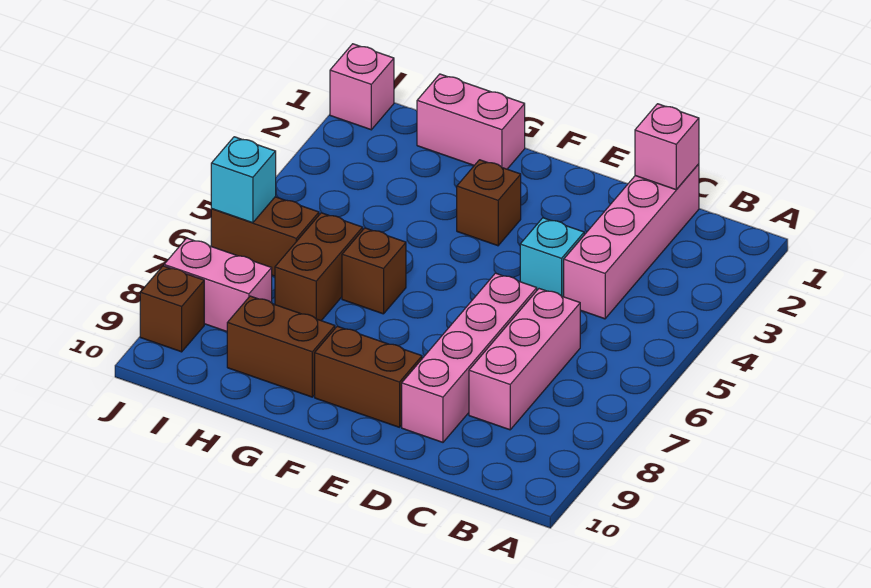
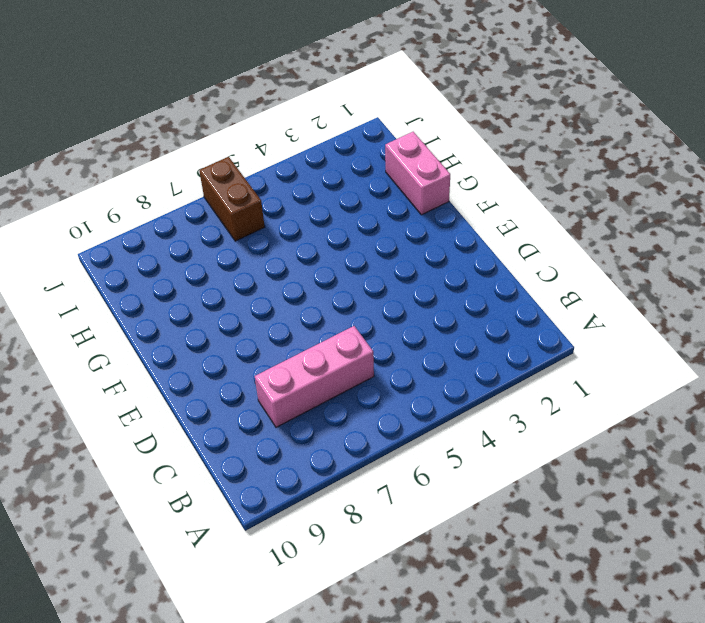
none -> pink 1x4 brick [564,164,699,319]
none -> cyan 1x1 brick [520,218,584,297]
none -> pink 1x4 brick [402,273,537,442]

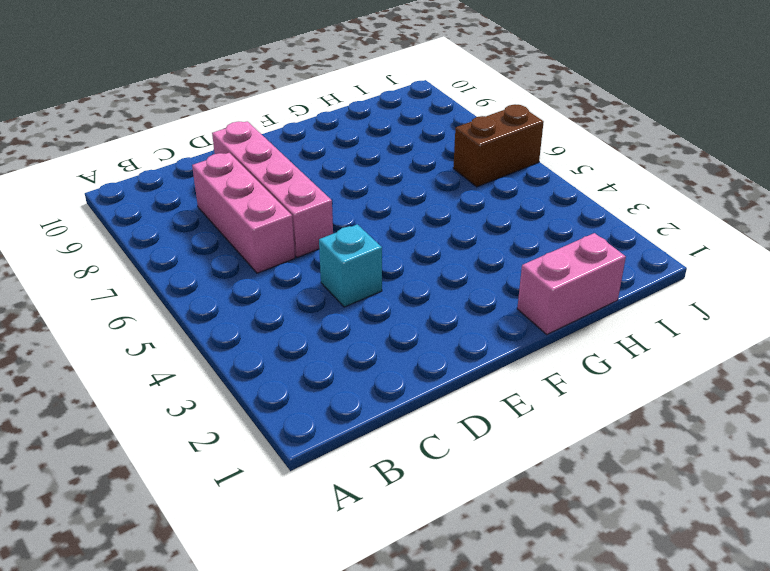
none -> pink 1x4 brick [564,164,699,319]
none -> brown 1x2 brick [315,326,422,427]
none -> brown 1x1 brick [457,160,521,246]

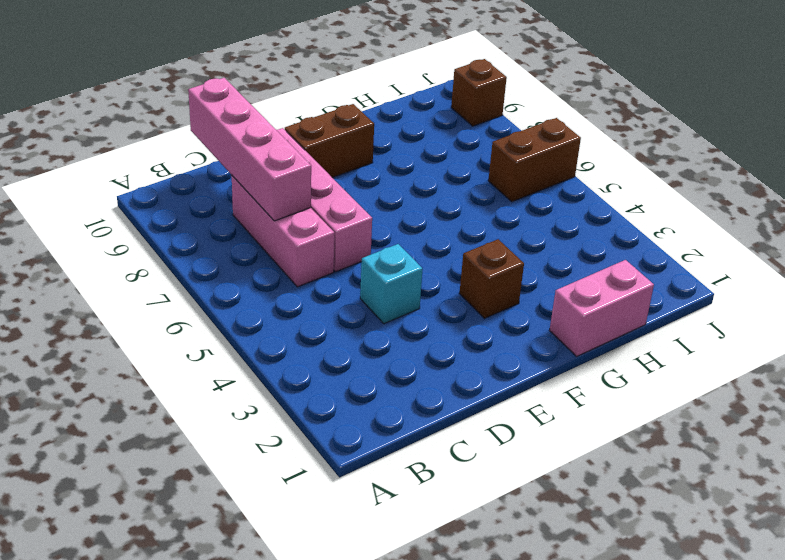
pink 1x4 brick [188,78,311,221] -> pink 1x4 brick moved to [564,164,699,319]
none -> brown 1x1 brick [342,228,406,314]
none -> brown 1x2 brick [227,296,335,397]
none -> brown 1x2 brick [275,213,363,321]

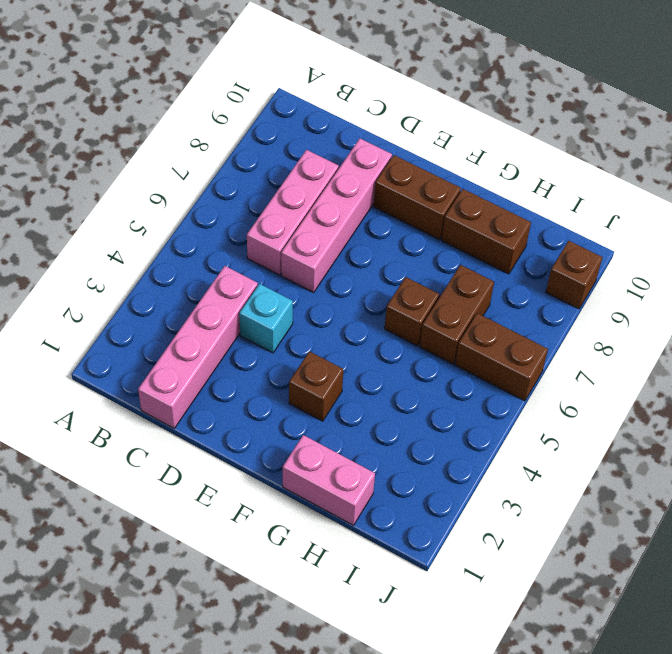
none -> pink 1x2 brick [164,238,272,331]
none -> pink 1x1 brick [330,44,394,130]
none -> pink 1x1 brick [635,104,699,190]

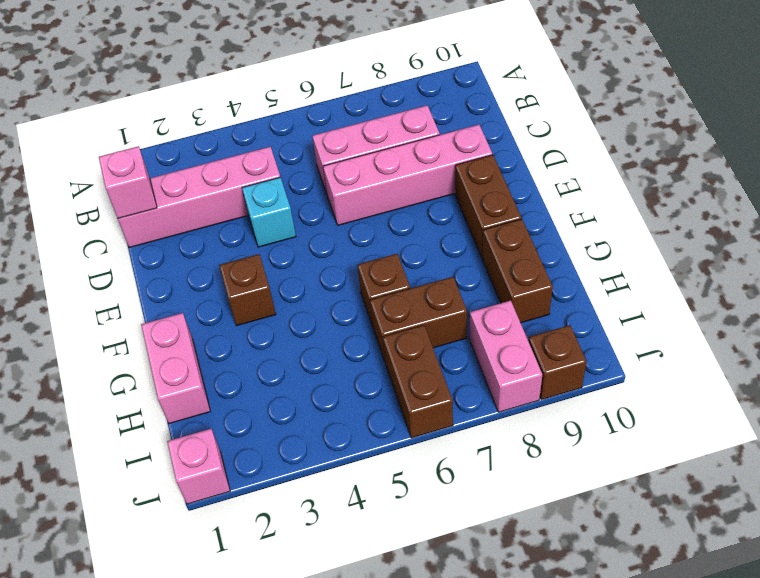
none -> cyan 1x1 brick [211,137,276,223]

